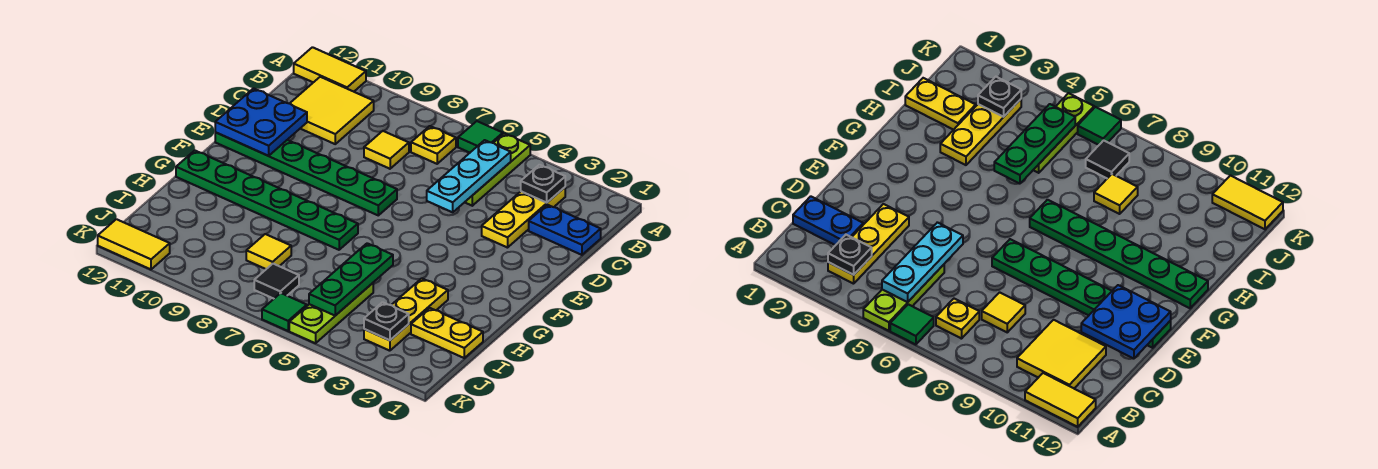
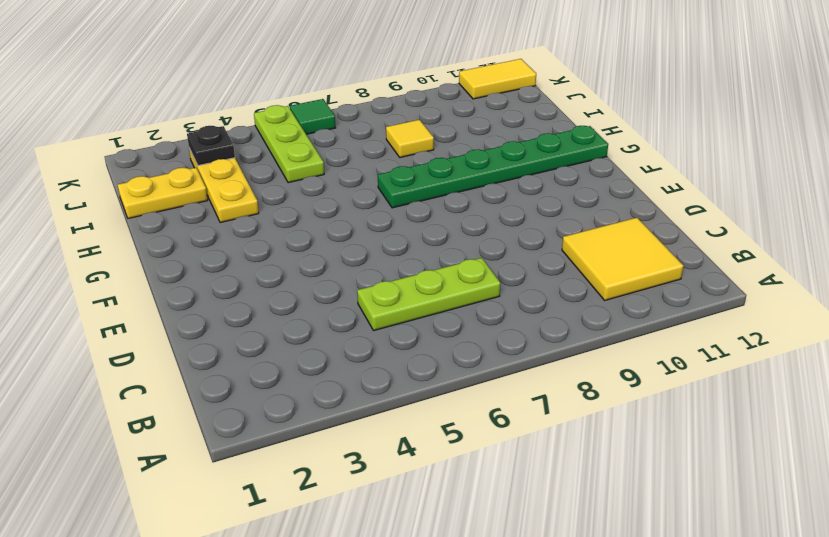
lime 1x3 plate [357,258,500,331] -> lime 1x3 plate turned to [465,133,530,206]
none -> green 1x1 tile [458,121,503,153]
none -> yellow 1x2 tile [294,47,366,92]
none -> yellow 1x3 plate [482,187,565,248]

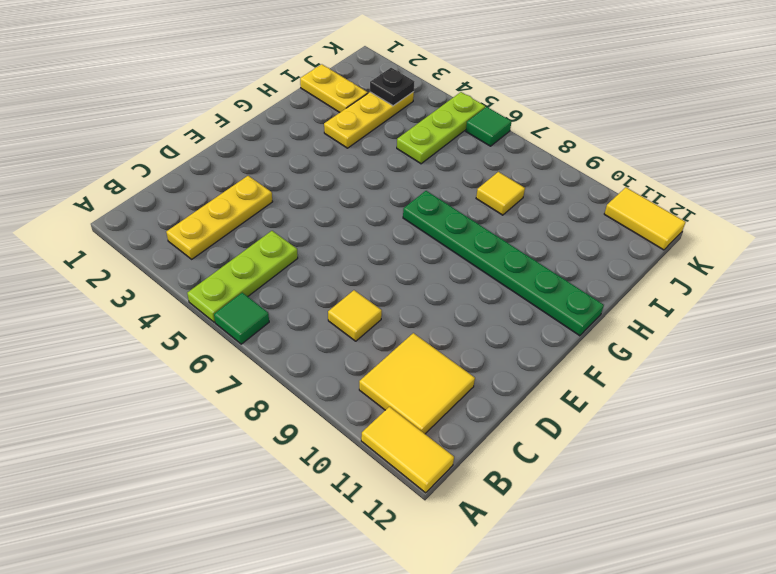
none -> yellow 1x1 plate [411,126,456,164]
none -> blue 1x2 plate [529,205,601,255]
none -> green 1x6 plate [215,132,397,215]

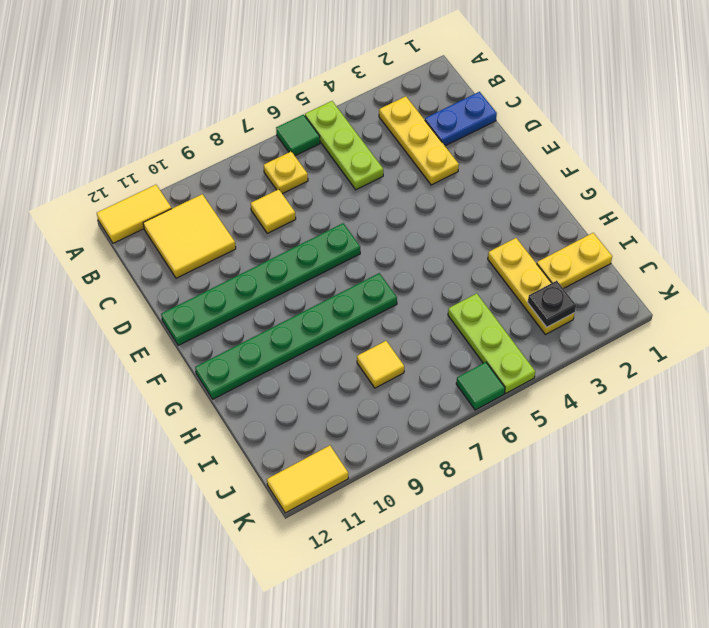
none -> black 1x1 tile [254,264,299,299]
none -> black 1x1 plate [521,165,565,203]
none -> cyan 1x3 plate [427,140,511,212]

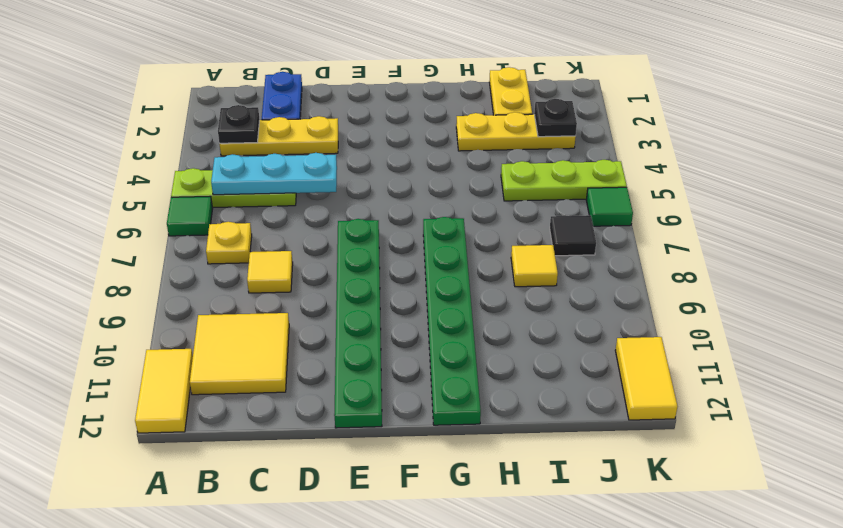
none -> blue 2x2 plate [215,88,307,156]
none -> green 1x3 plate [309,243,393,316]

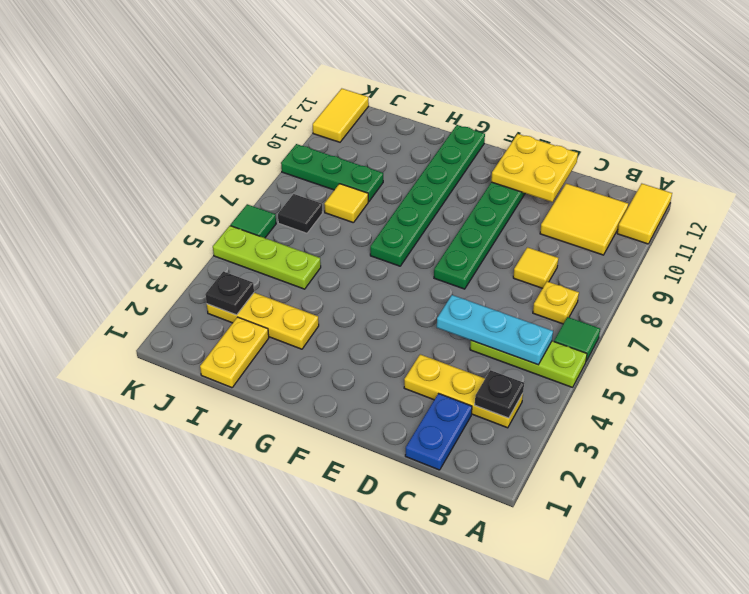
yellow 2x2 plate [491,134,578,202] -> blue 2x2 plate [215,88,307,156]
green 1x3 plate [281,144,383,202] -> green 1x3 plate moved to [309,243,393,316]

